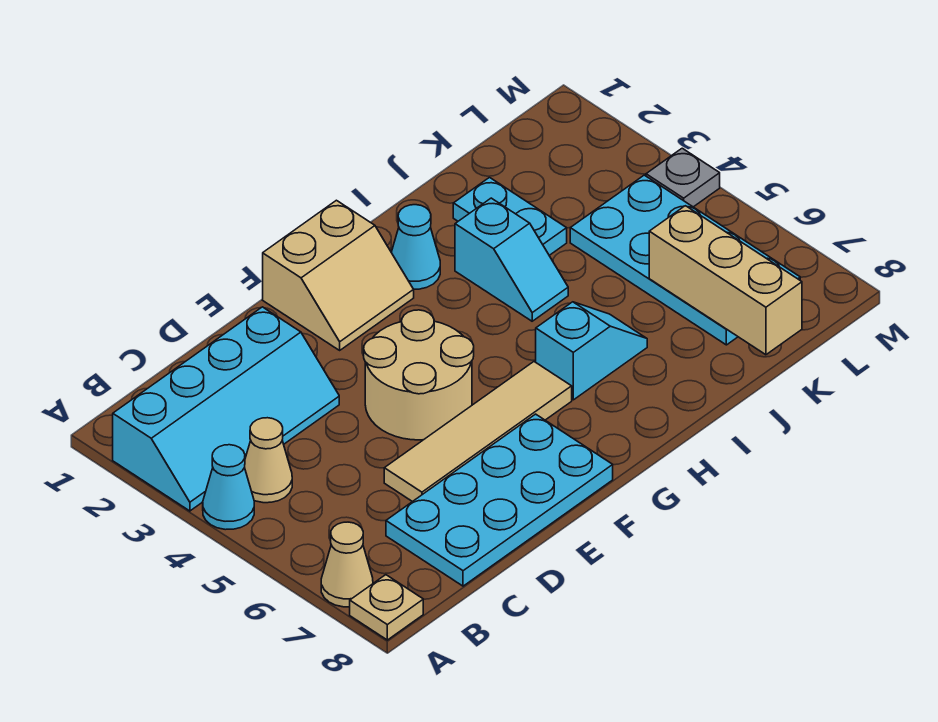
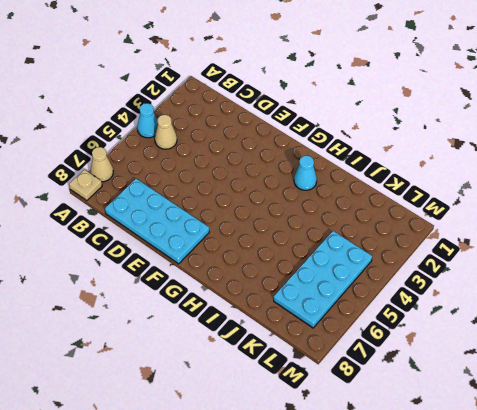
none -> cyan 2x4 slope [113,307,339,511]
none -> tan 1x4 tile [384,362,572,502]
none -> tan 2x2 round brick [364,310,474,440]

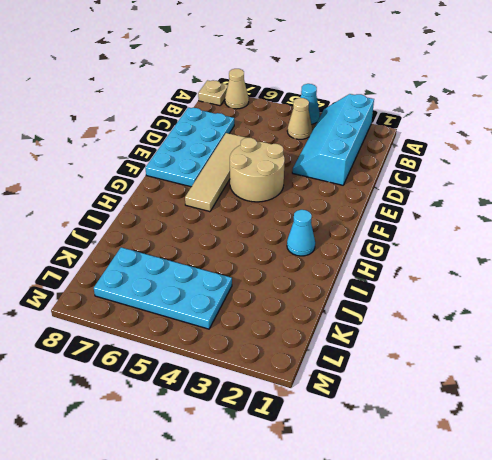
none -> tan 2x2 slope [263,200,414,350]
none -> cyan 1x2 slope [536,302,647,400]
none -> cyan 1x2 slope [455,198,568,321]

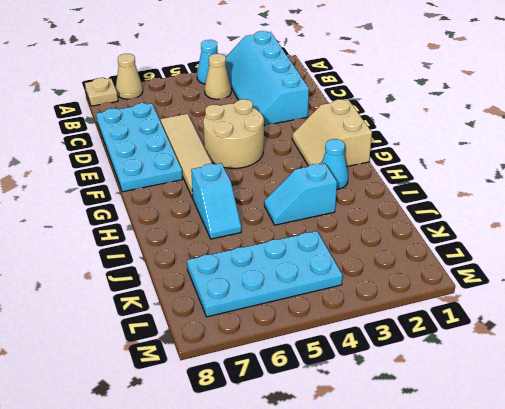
none -> cyan 1x2 plate [453,178,567,255]
none -> grey 1x1 plate [646,148,720,207]
none -> tan 1x3 brick [649,206,802,355]

